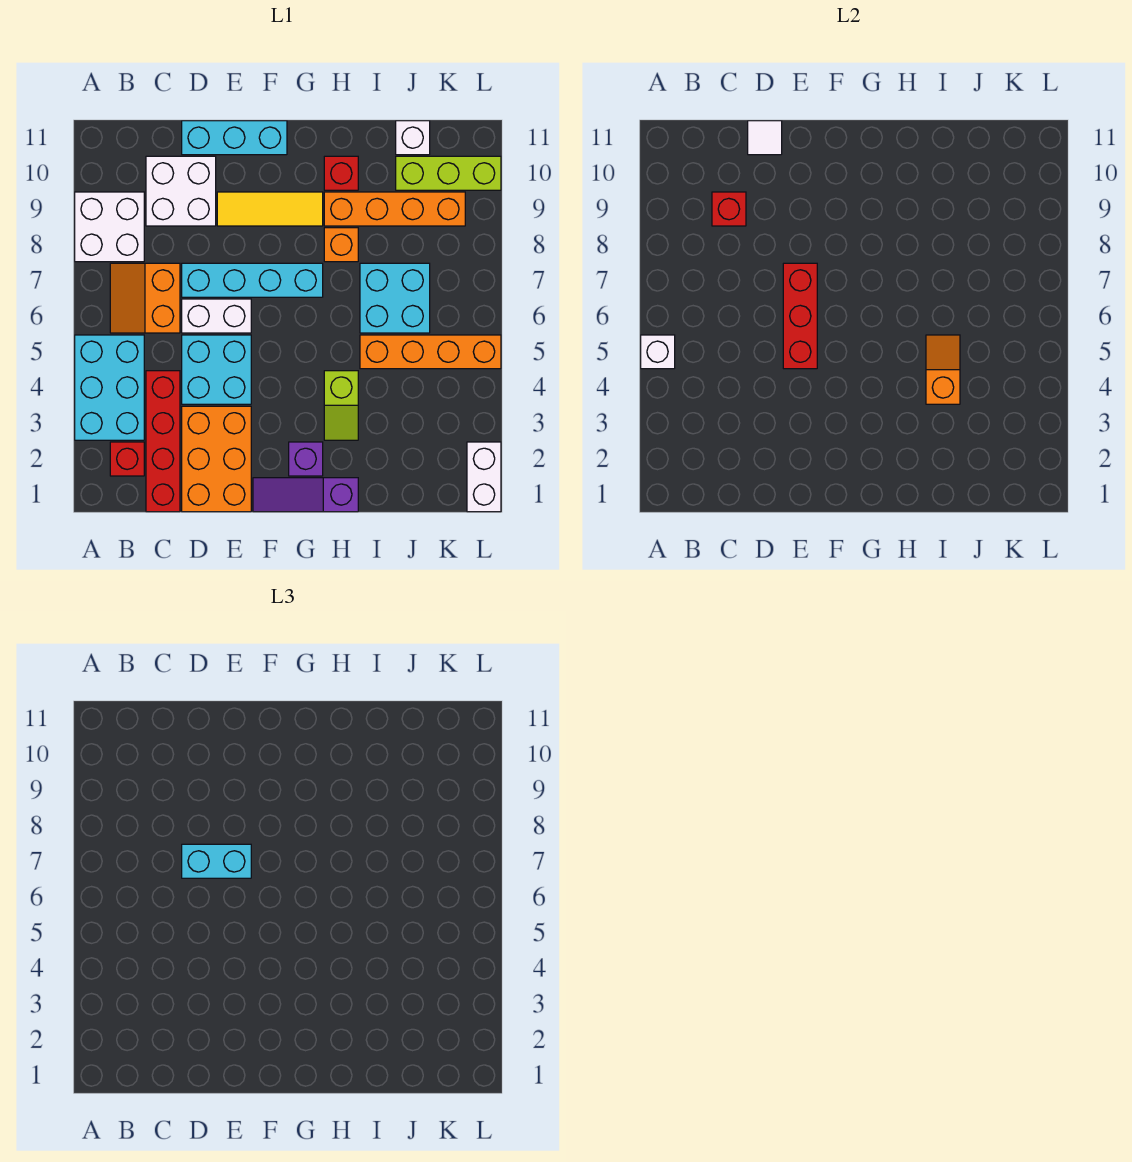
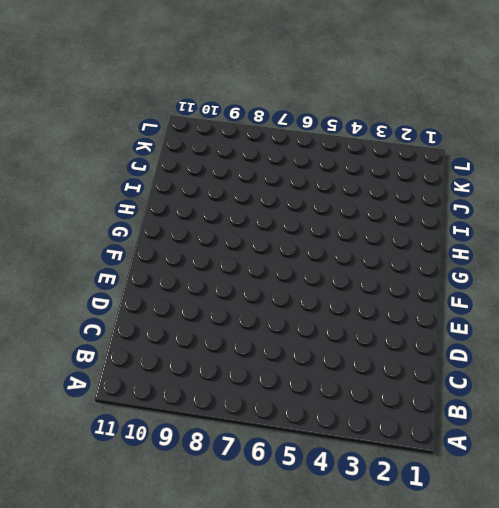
none -> cyan 2x3 brick [75,335,144,440]
none -> white 2x2 brick [75,192,144,262]
none -> red 1x1 brick [110,442,144,476]

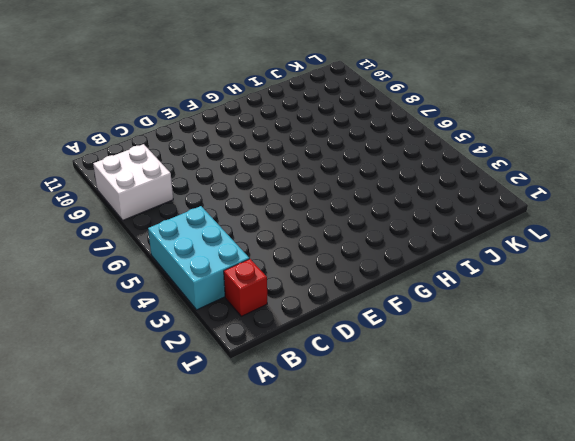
none -> orange 2x2 slope [110,263,180,333]
none -> red 1x4 brick [146,371,180,512]
none -> white 2x2 brick [146,156,216,226]

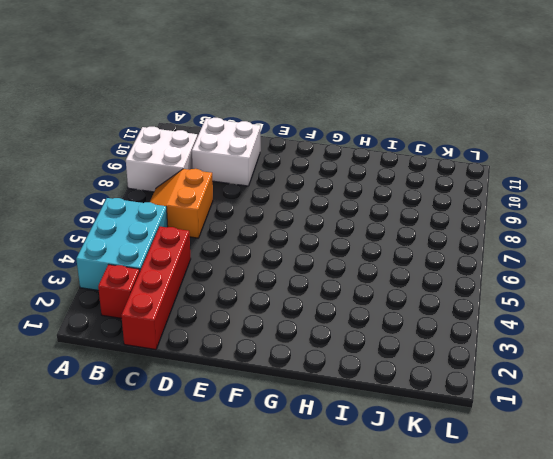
none -> orange 2x3 brick [182,406,251,512]
none -> cyan 2x2 brick [182,335,251,404]
none -> white 1x2 brick [182,299,251,333]

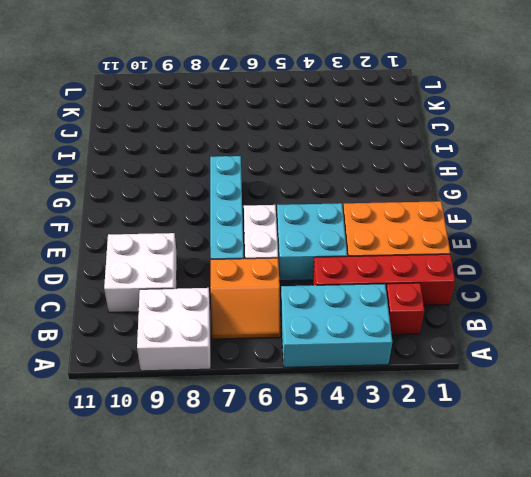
none -> cyan 1x3 brick [182,121,287,155]
none -> yellow 1x3 tile [217,192,323,226]
none -> purple 1x3 slope [253,478,358,512]

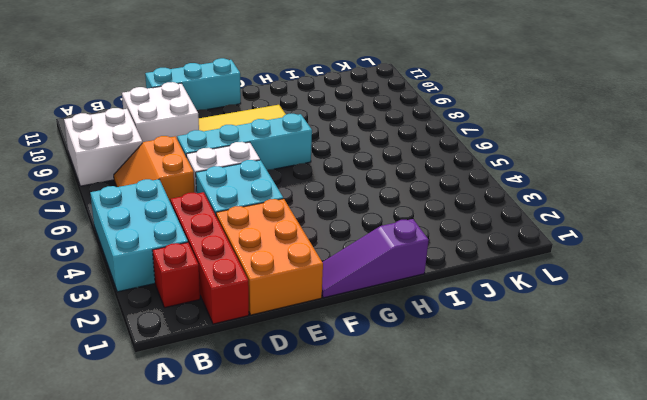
none -> purple 1x1 brick [289,442,323,476]
none -> lime 1x2 slope [324,371,358,440]
none -> orange 1x1 brick [324,228,358,262]

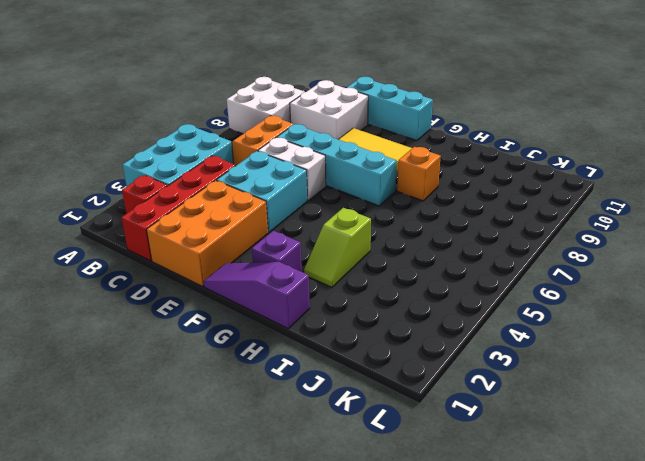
none -> orange 1x4 brick [324,192,465,226]
none -> red 1x1 brick [324,156,358,190]
none -> orange 1x4 brick [360,335,501,369]

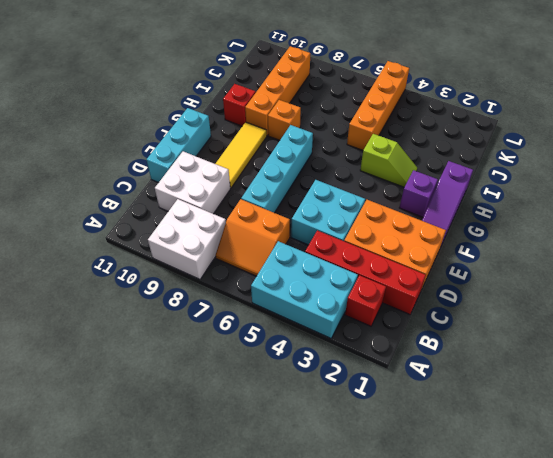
none -> white 1x2 brick [182,299,251,333]
none -> cyan 2x2 brick [360,263,430,333]
none -> lime 1x3 brick [396,156,501,190]

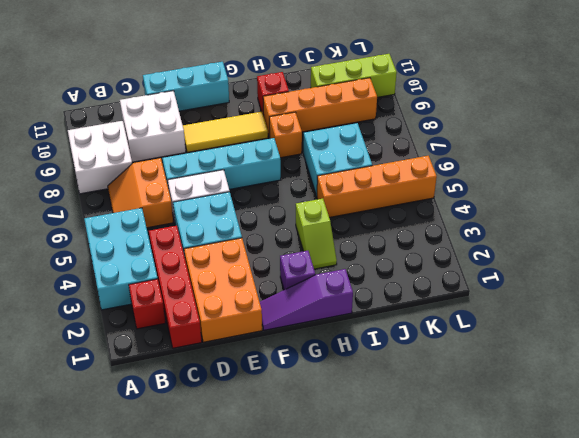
none -> white 1x1 brick [396,121,430,155]
none -> white 1x2 brick [467,442,501,512]
none -> white 1x1 brick [641,335,675,369]

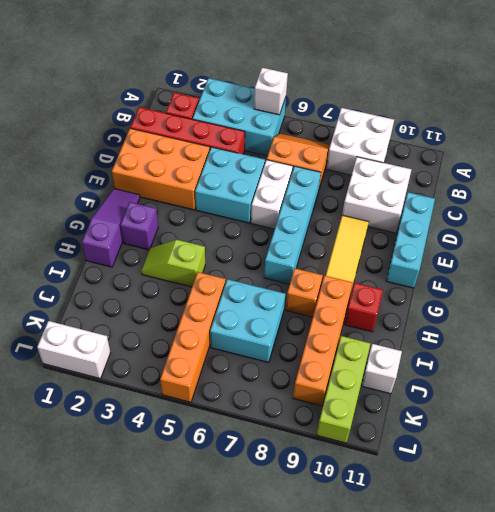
none -> red 1x1 brick [712,192,746,226]
none -> white 1x1 tile [748,121,782,155]
none -> red 1x3 brick [783,263,817,369]

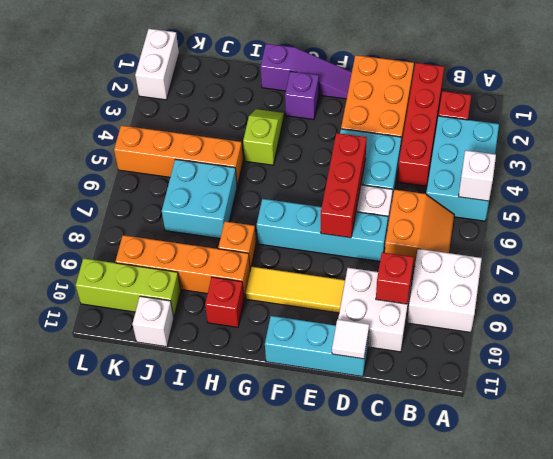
none -> orange 1x2 slope [926,335,960,404]
none -> cyan 1x2 brick [182,844,251,878]

